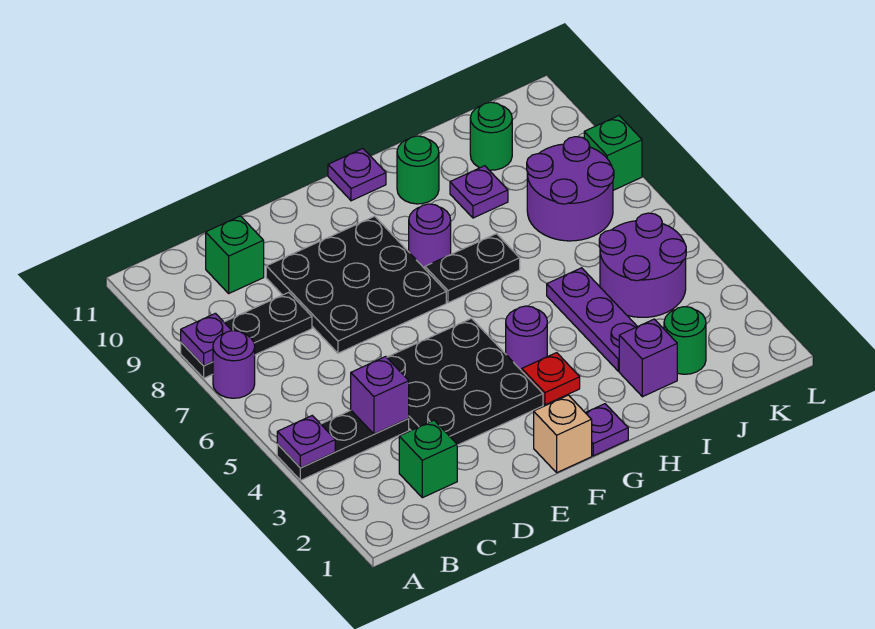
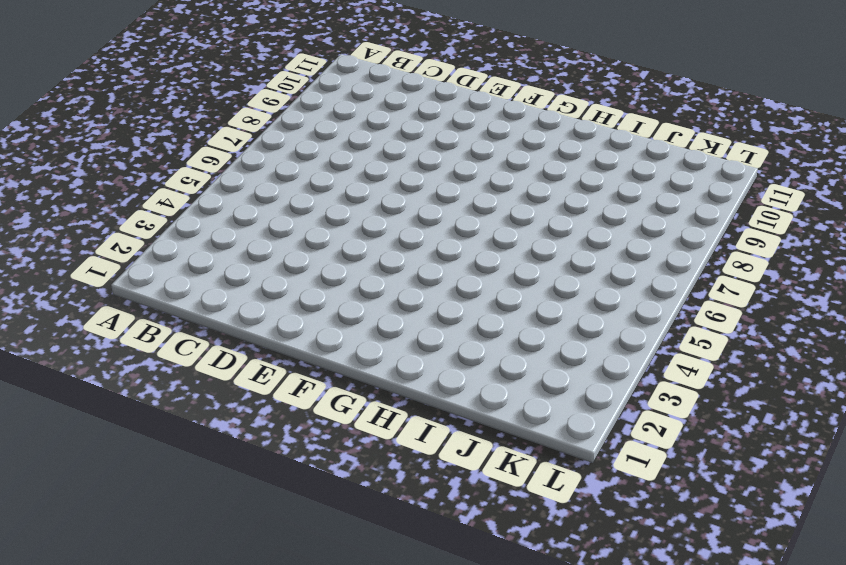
none -> black 1x3 plate [277,410,409,480]
none -> purple 1x1 round brick [213,331,255,398]
none -> black 1x3 plate [181,292,312,378]

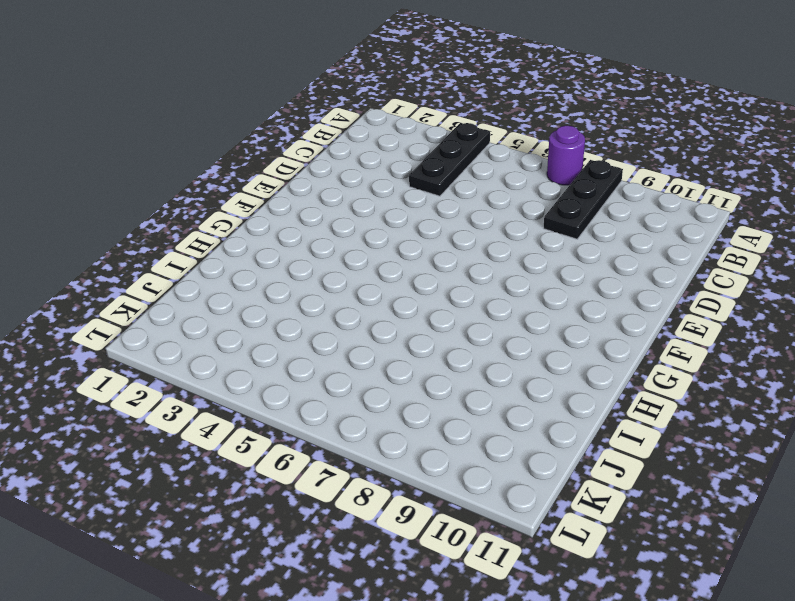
none -> green 1x1 brick [399,420,457,498]
none -> green 1x1 brick [206,216,264,293]
none -> black 3x3 plate [387,318,543,445]

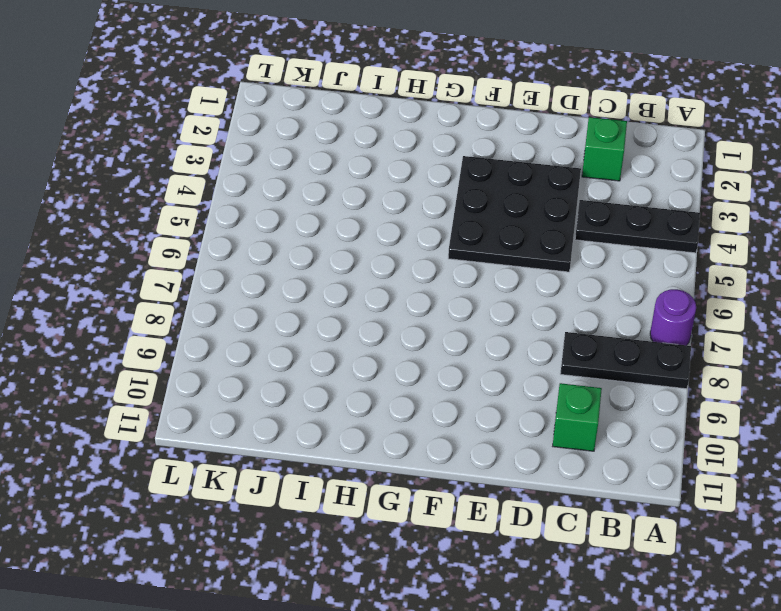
none -> black 3x3 plate [266,216,446,353]
none -> tan 1x1 brick [534,395,592,472]
none -> purple 1x1 plate [586,404,628,456]

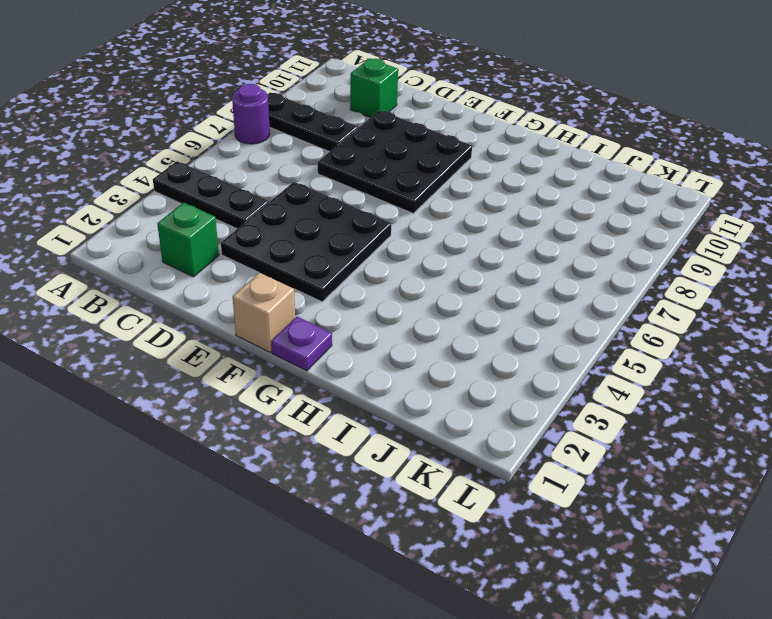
none -> red 1x1 plate [522,353,580,405]
none -> purple 1x1 round brick [506,306,547,371]
none -> black 1x2 plate [425,234,520,303]

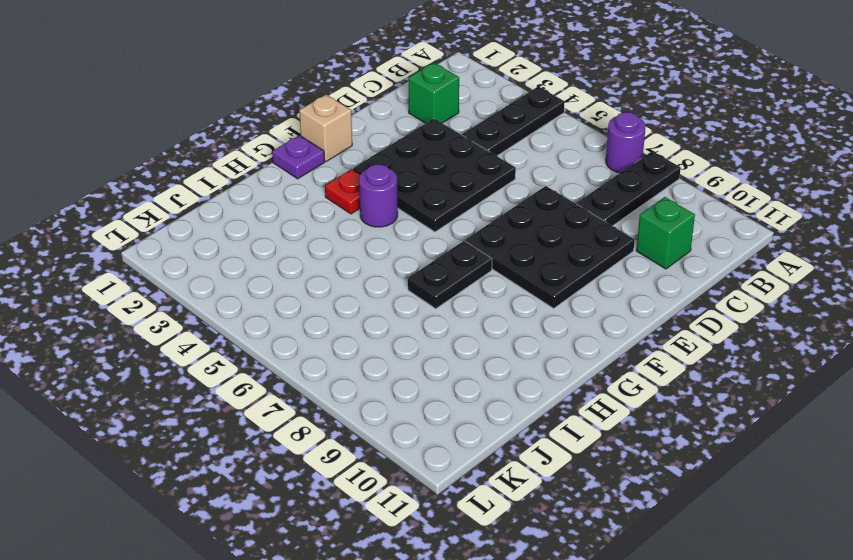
none -> purple 1x1 round brick [409,204,451,269]
none -> purple 1x1 plate [328,149,386,201]
none -> green 1x1 round brick [397,136,439,204]

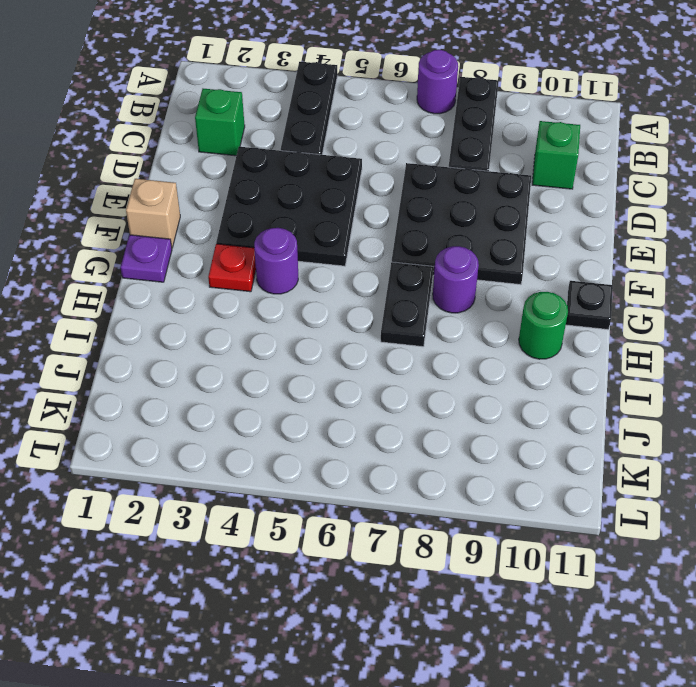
black 1x1 plate [566,281,613,330] -> purple 1x1 plate [328,149,386,201]
none -> purple 1x1 brick [619,319,677,397]
none -> purple 1x3 plate [547,268,637,371]
none -> purple 1x1 plate [450,166,508,218]

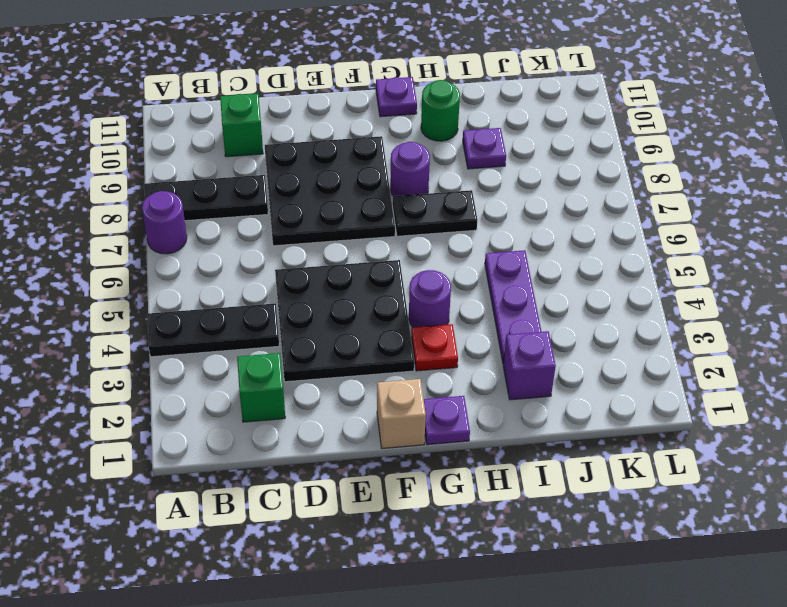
none -> green 1x1 round brick [664,307,706,374]
none -> purple 2x2 round brick [599,213,686,317]
none -> purple 2x2 round brick [527,137,614,241]

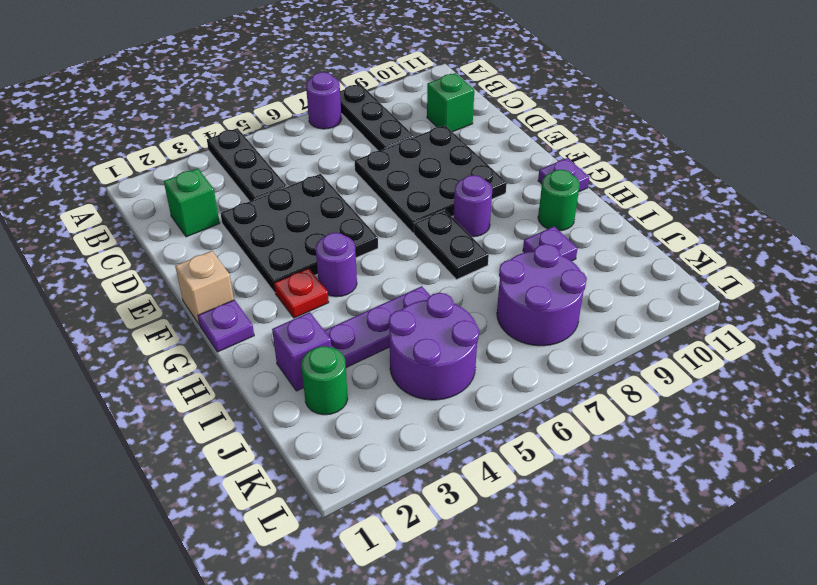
none -> green 1x1 round brick [470,102,512,170]
none -> green 1x1 brick [584,116,642,190]
none -> purple 1x1 plate [277,416,335,468]

